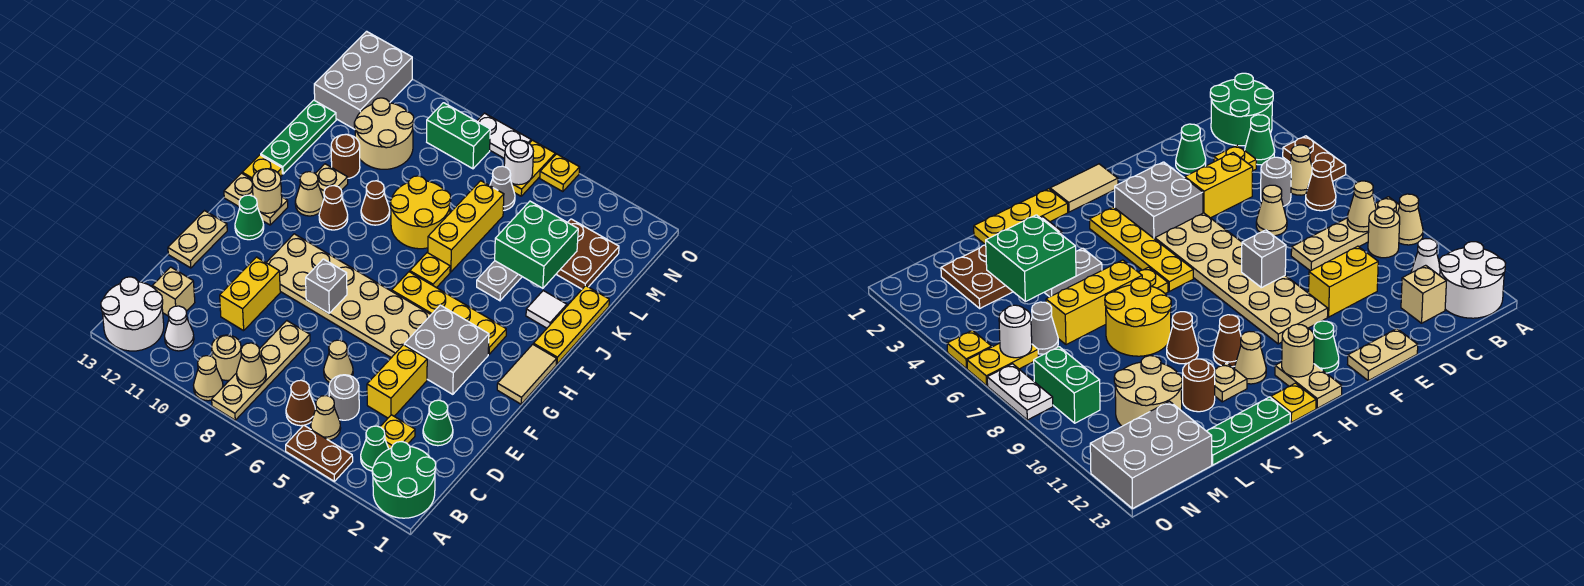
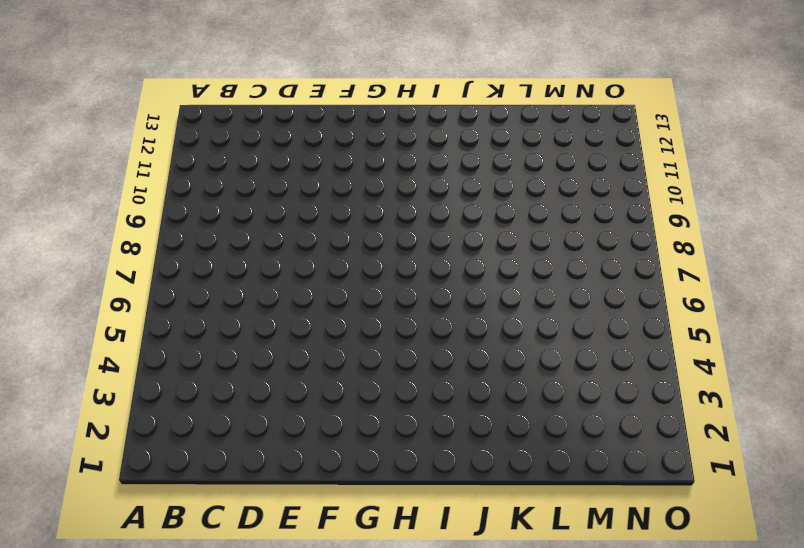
none -> green 2x2 round brick [372,442,436,518]
none -> brown 1x2 plate [286,425,353,481]
none -> tan 1x4 plate [212,321,310,420]
none -> tan 1x1 cone [194,356,223,401]

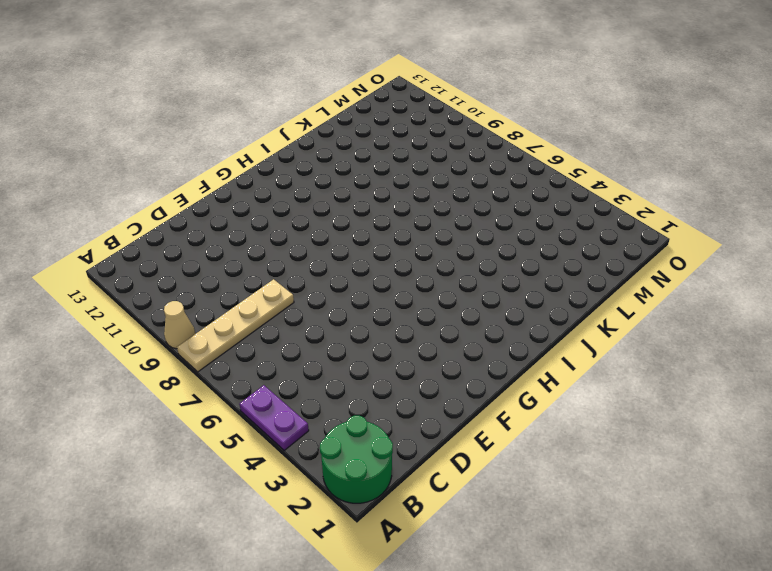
purple 1x2 plate [239,385,309,450] -> brown 1x2 plate [286,425,353,481]
none -> white 2x2 round brick [101,277,164,351]
none -> green 1x1 cone [361,426,389,471]
none -> tan 1x1 cone [311,396,341,440]
none -> brown 1x1 cone [286,380,316,426]

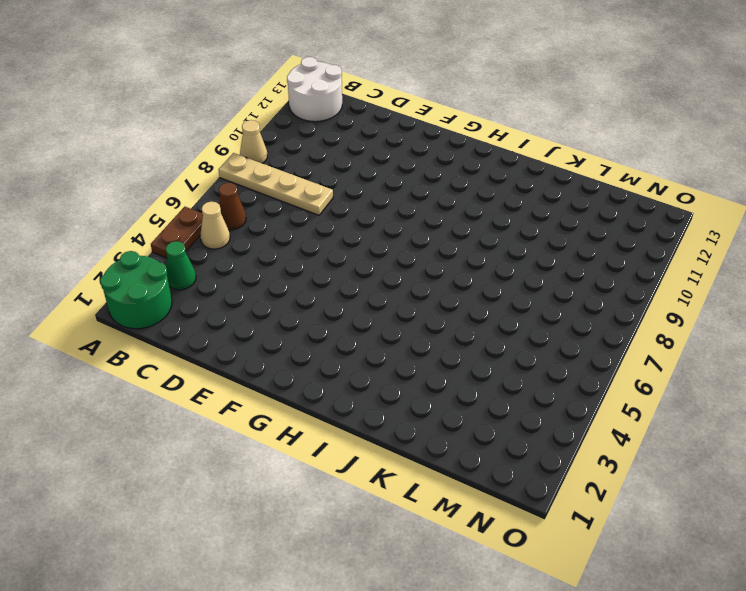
none -> tan 1x1 round brick [212,335,241,381]
none -> white 1x1 cone [164,306,194,351]
none -> yellow 1x1 plate [380,415,415,449]
none -> grey 1x1 round brick [329,375,359,420]

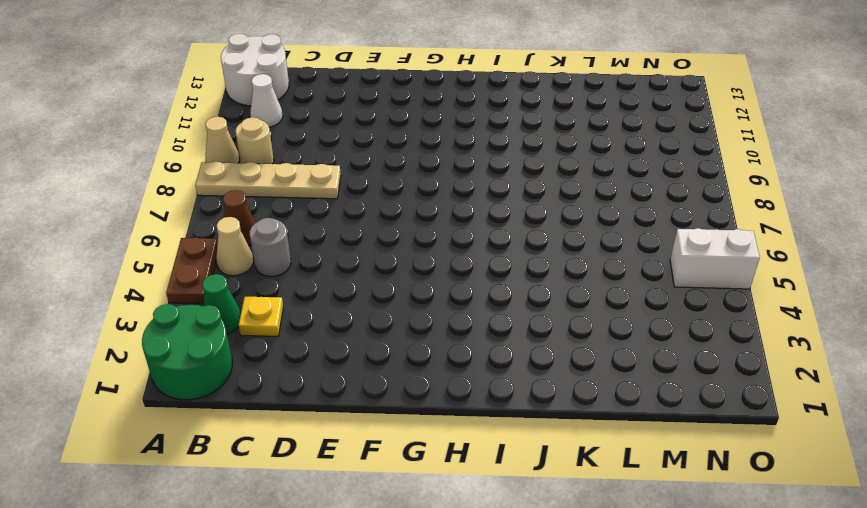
white 1x2 brick [670,228,760,289] -> yellow 1x1 plate [540,154,580,192]
none -> tan 1x1 brick [152,267,195,316]
none -> green 1x1 cone [423,400,453,446]
none -> yellow 1x2 brick [367,345,427,418]
none -> tan 1x1 cone [324,340,353,383]

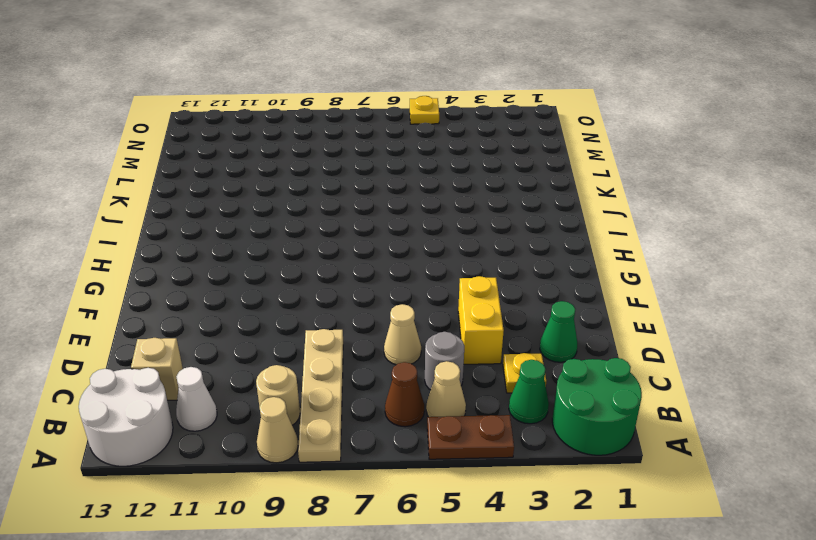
none -> yellow 1x2 brick [220,257,280,331]
none -> tan 1x2 plate [168,211,227,268]
none -> grey 2x2 brick [404,305,489,394]
none -> tan 2x6 plate [266,234,431,358]

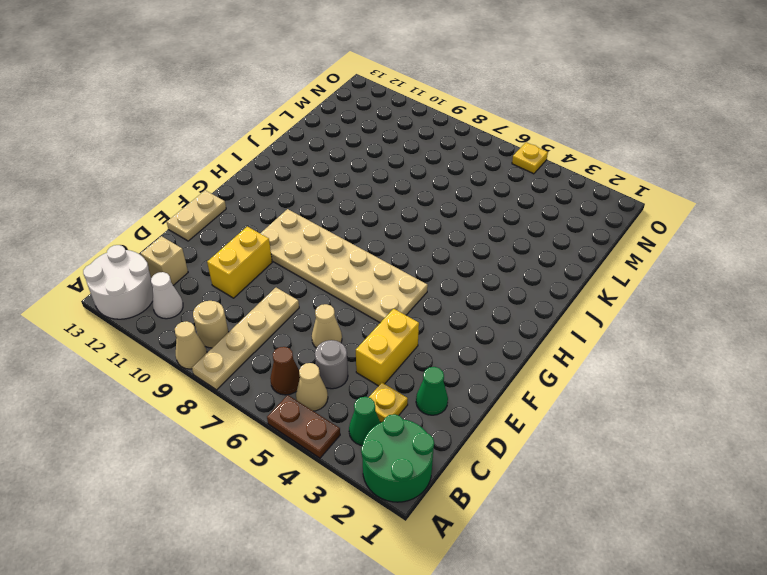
none -> grey 2x2 brick [404,305,489,394]
none -> tan 1x2 tile [497,344,557,404]
none -> green 1x1 cone [235,195,264,240]
none -> yellow 1x4 plate [392,272,506,354]

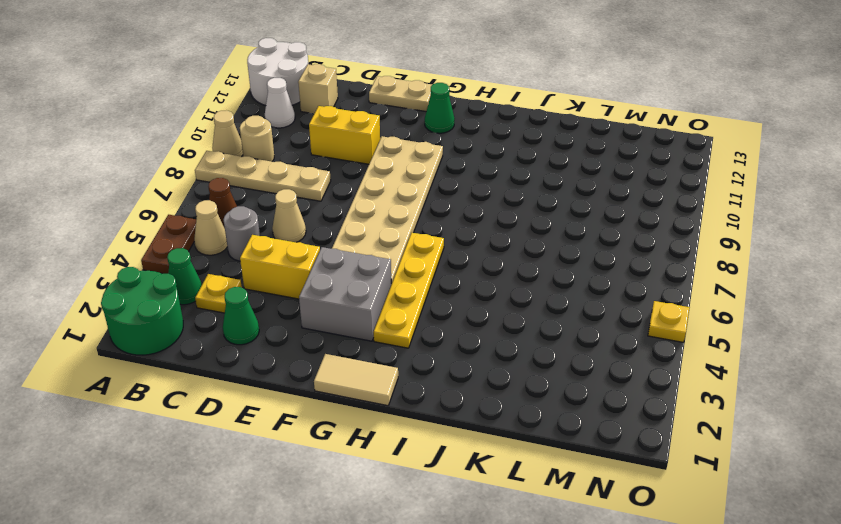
none -> tan 1x2 plate [224,173,288,225]
none -> yellow 1x3 plate [533,286,609,364]
none -> yellow 1x1 plate [410,253,450,288]
none -> brown 1x1 cone [319,186,348,230]

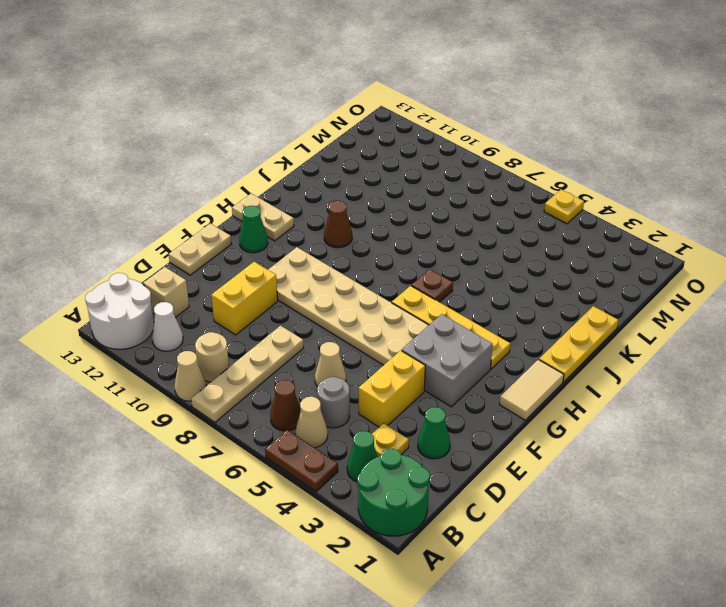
brown 1x1 plate [412,269,453,302] -> yellow 1x1 plate [410,253,450,288]
none -> tan 1x1 cone [295,172,324,216]
none -> yellow 1x1 plate [242,155,282,179]
none -> white 1x1 tile [526,291,567,328]
none -> grey 1x2 plate [477,261,522,301]

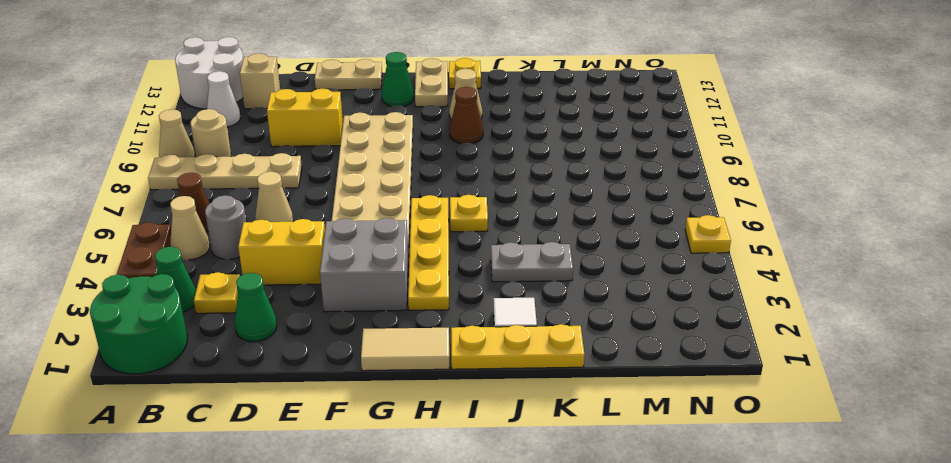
none -> yellow 1x3 brick [428,181,504,272]
none -> yellow 2x2 round brick [390,176,451,249]
none -> brown 1x1 cone [361,181,390,225]
none -> tan 1x1 plate [315,164,348,198]

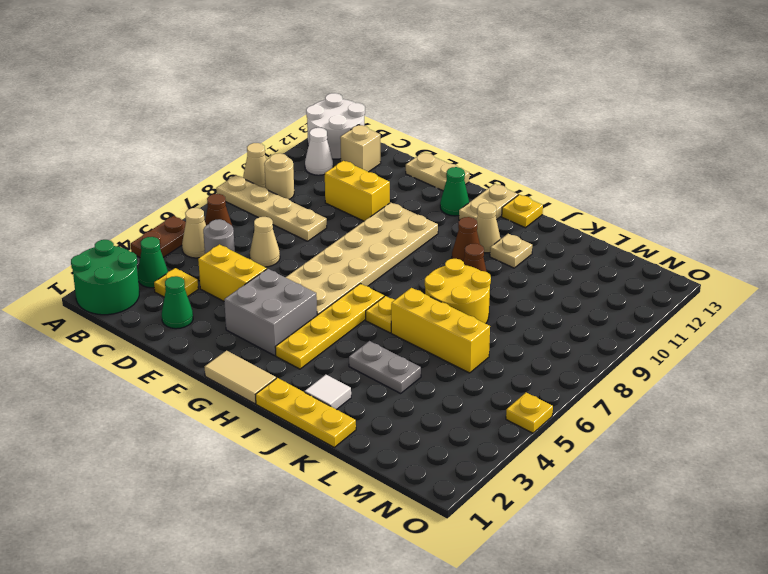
none -> green 1x3 plate [261,100,336,174]
none -> brown 1x1 round brick [331,134,360,178]
none -> brown 2x2 plate [556,219,619,289]
none -> tan 2x2 round brick [354,98,414,169]

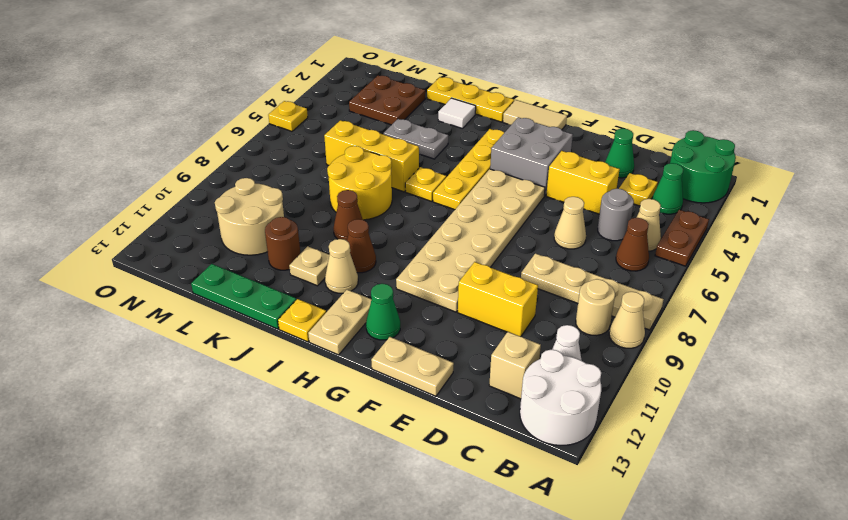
none -> grey 1x1 cone [490,166,515,211]
none -> grey 2x3 brick [314,31,412,129]
none -> yellow 1x2 plate [512,140,555,196]
none -> green 1x2 brick [427,103,490,169]

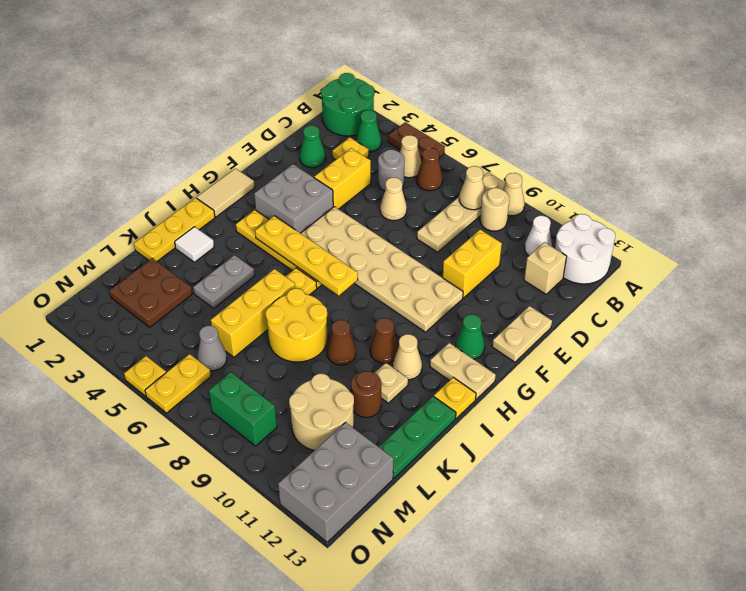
yellow 1x4 plate [255,216,358,295] -> none
none -> white 1x2 plate [477,113,531,159]
none -> grey 1x1 brick [306,259,347,313]
none -> tan 1x1 round brick [252,169,282,213]
none -> green 2x2 brick [495,201,578,288]

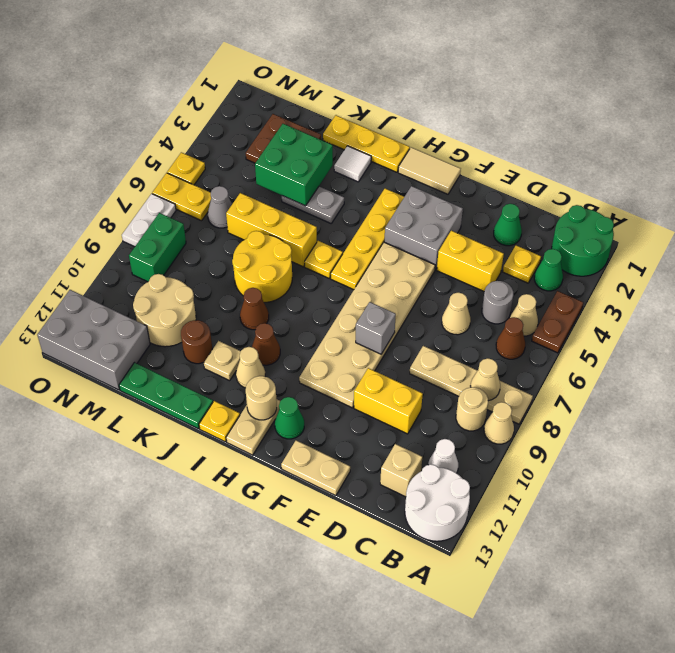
none -> white 1x1 round brick [504,140,533,185]

